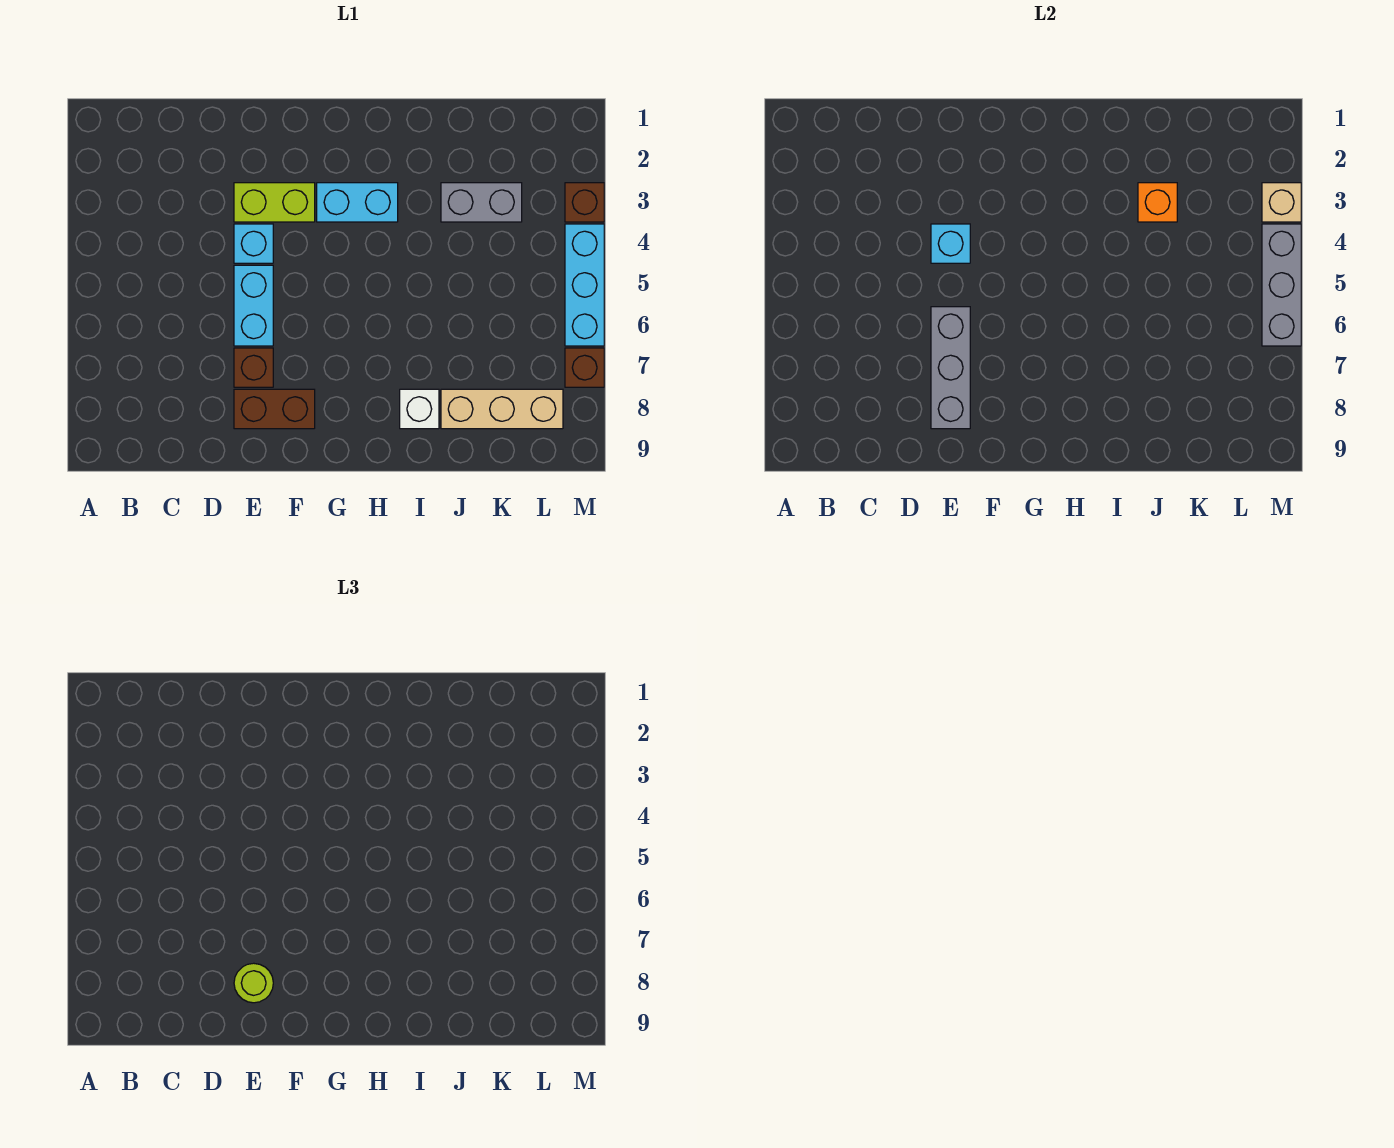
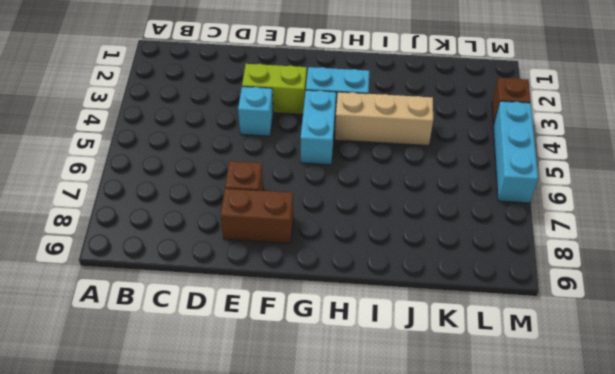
cyan 1x2 brick [301,90,336,165] -> cyan 1x2 brick moved to [234,265,273,346]
tan 1x3 brick [335,92,433,146] -> tan 1x3 brick moved to [441,389,563,429]
none -> white 1x1 brick [400,389,439,429]
none -> grey 1x2 brick [441,183,522,222]
none -> brown 1x1 brick [565,348,604,387]

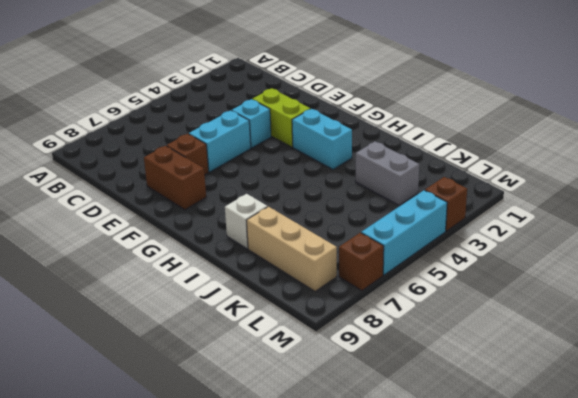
none -> cyan 1x1 brick [931,224,970,263]
none -> grey 1x3 brick [931,307,970,429]
none -> orange 1x1 brick [1138,183,1177,222]

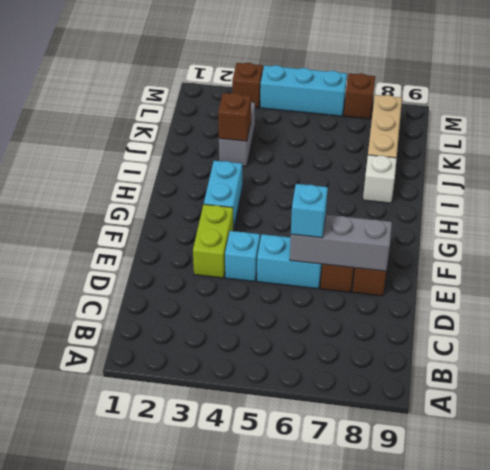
cyan 1x1 brick [291,184,328,238] -> cyan 1x1 brick moved to [931,224,970,263]
brown 1x1 brick [218,93,251,141] -> orange 1x1 brick [1138,183,1177,222]
none -> tan 1x1 brick [1262,183,1301,222]
none -> grey 1x3 brick [1262,224,1301,346]
none -> lime 1x1 round brick [234,963,273,1003]

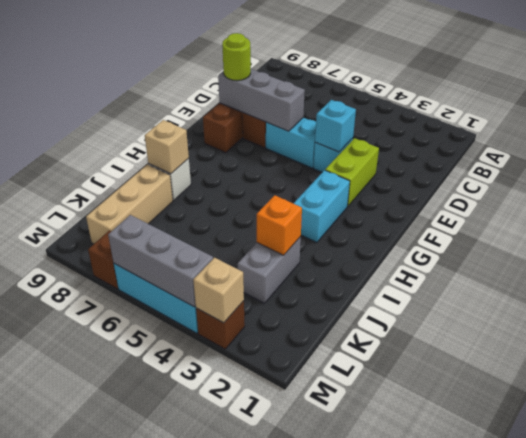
tan 1x1 brick [145,120,189,174] -> none

